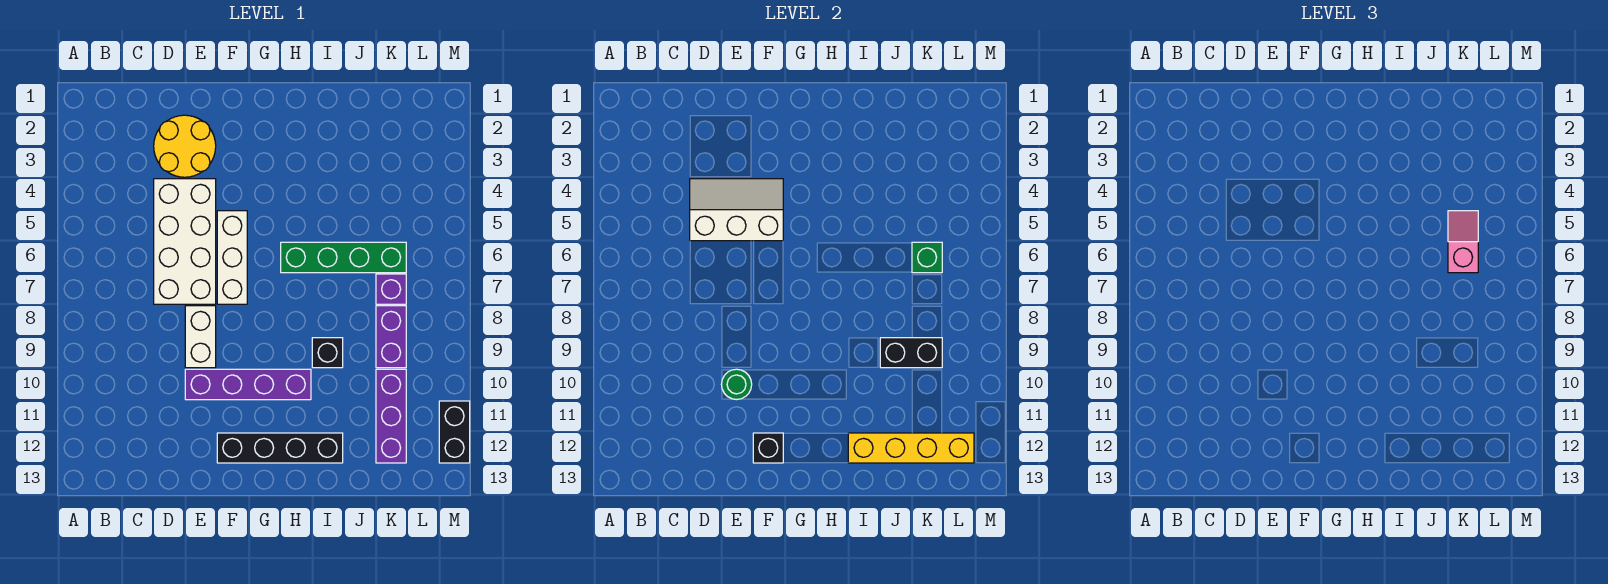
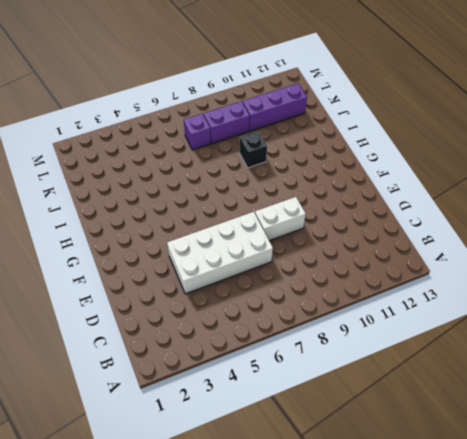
none -> yellow 2x2 round brick [154,115,216,177]
none -> purple 1x4 brick [185,369,311,400]
none -> white 1x3 brick [217,211,247,304]

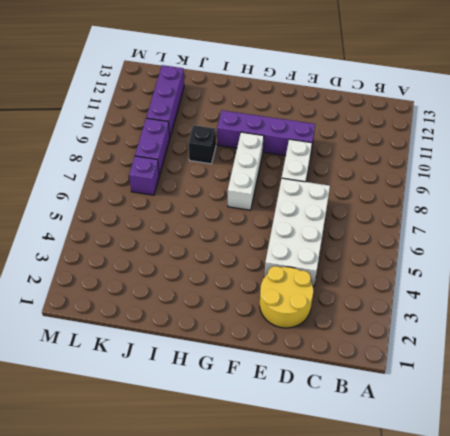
white 1x3 brick [228,132,264,210] -> white 1x3 brick moved to [217,211,247,304]
none -> black 1x4 brick [217,433,343,463]
none -> green 1x4 brick [281,242,406,273]
none -> black 1x2 brick [439,401,470,463]

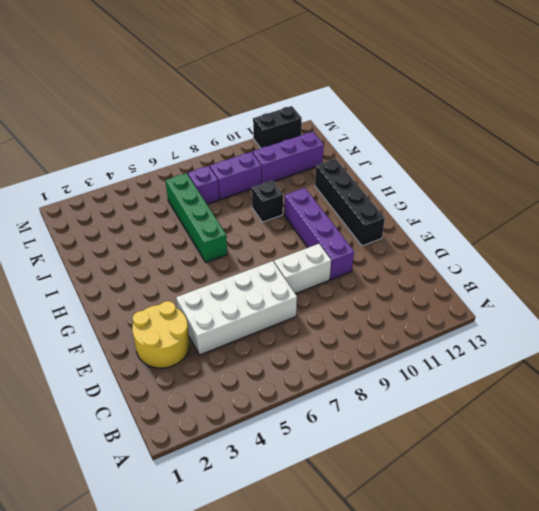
none -> white 1x3 brick [217,211,247,304]
none -> white 2x3 slope [690,179,783,241]
none -> green 1x1 round brick [721,369,752,400]

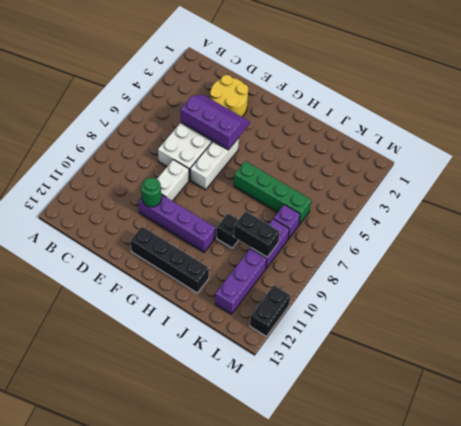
purple 2x3 slope [180,94,250,150] -> white 2x3 slope [690,179,783,241]
none -> black 1x1 brick [753,433,783,463]
none -> yellow 1x4 brick [848,433,974,463]
none -> green 1x1 brick [912,242,942,273]

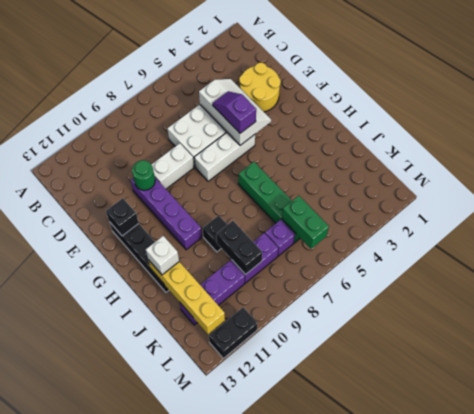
purple 1x2 slope [213,91,256,133] -> none
white 1x1 brick [146,236,179,275] -> none
green 1x2 brick [282,196,329,249] -> green 1x1 brick [912,242,942,273]
none -> pink 1x2 slope [1448,211,1478,273]

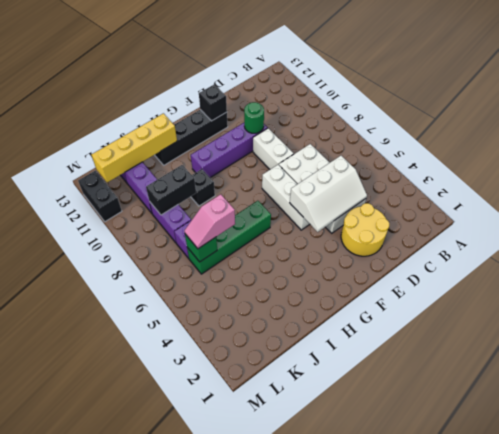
pink 1x2 slope [184,194,235,249] -> pink 1x2 slope turned to [1448,211,1478,273]

